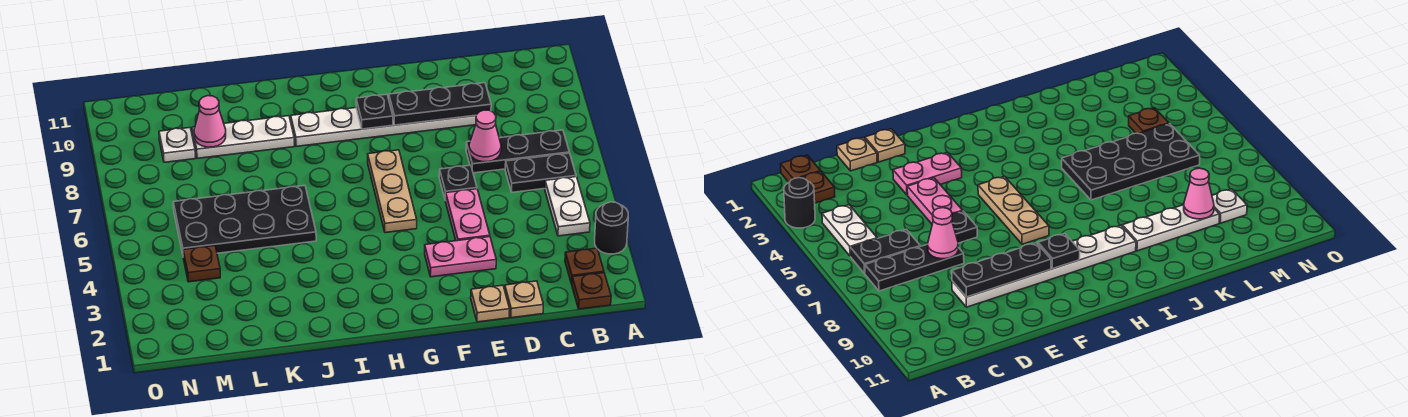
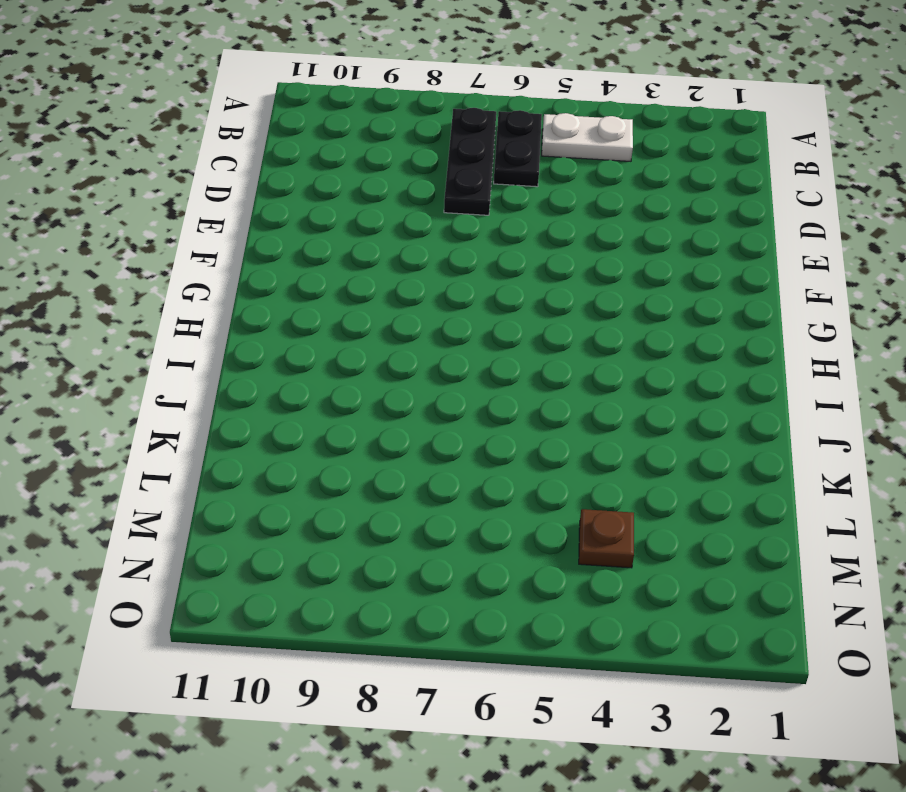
none -> black 1x1 round brick [595,202,628,254]
none -> brown 1x1 plate [572,273,611,309]
none -> brown 1x1 plate [565,248,604,284]

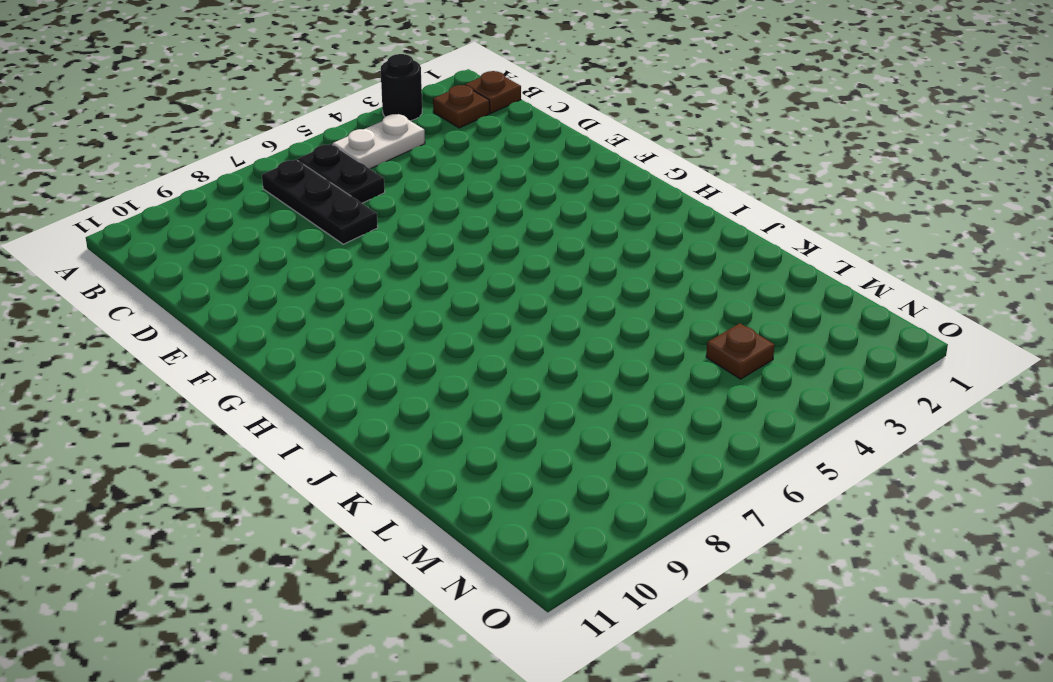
none -> tan 1x1 plate [505,281,543,318]
none -> white 1x6 plate [291,108,476,146]
none -> tan 1x1 plate [471,285,510,322]

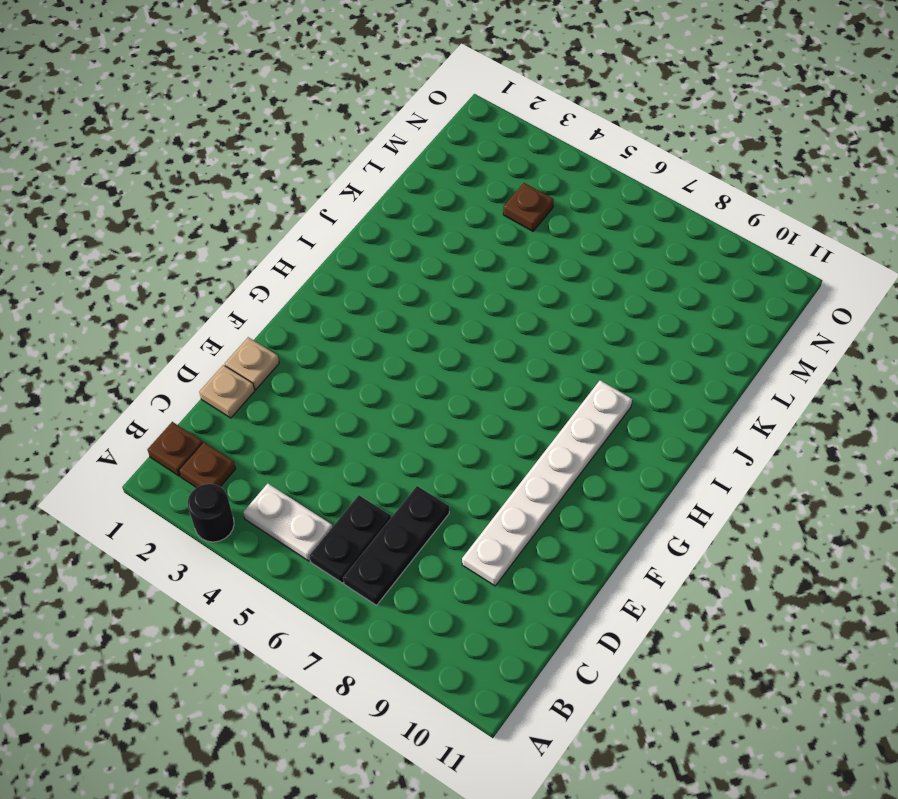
none -> pink 1x2 plate [425,237,496,277]
none -> pink 1x2 plate [445,189,490,241]
none -> black 1x1 plate [439,165,477,200]

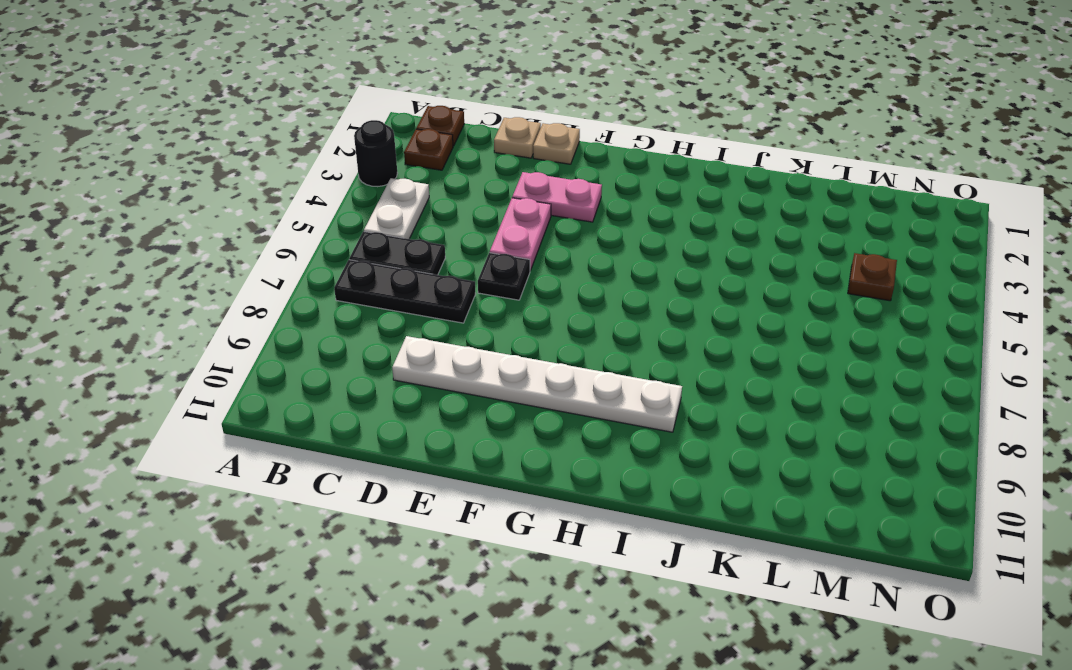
none -> tan 1x3 plate [368,150,417,233]
none -> black 2x4 plate [173,186,316,254]
none -> white 1x3 plate [192,116,294,158]

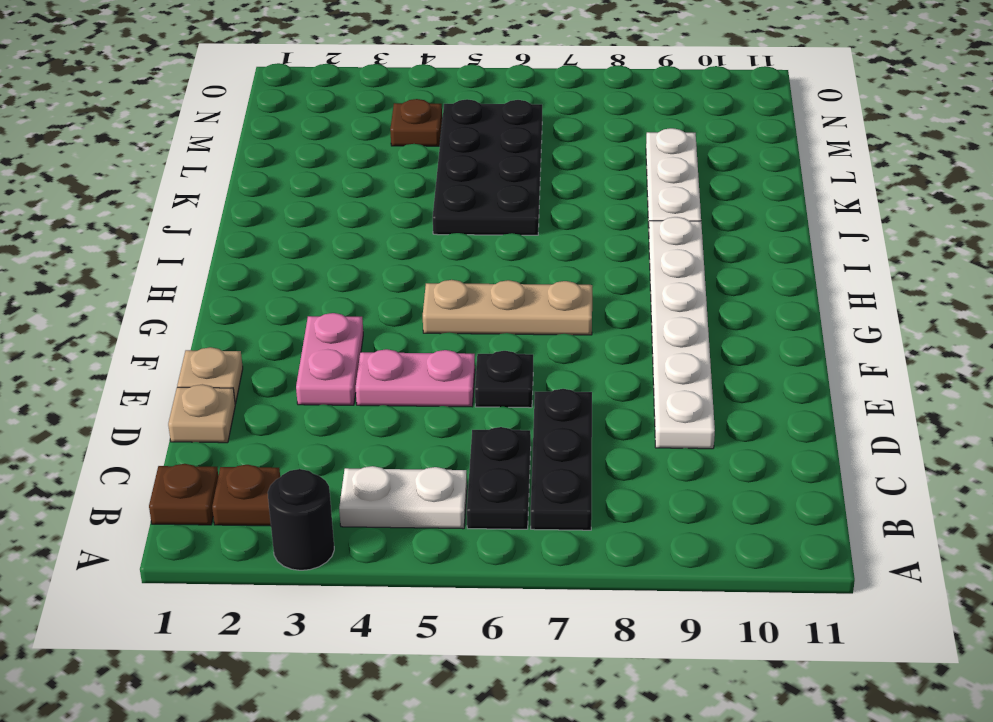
none -> white 1x1 plate [159,128,195,162]
none -> pink 1x1 cone [469,110,501,162]
none -> black 1x3 plate [389,83,491,125]

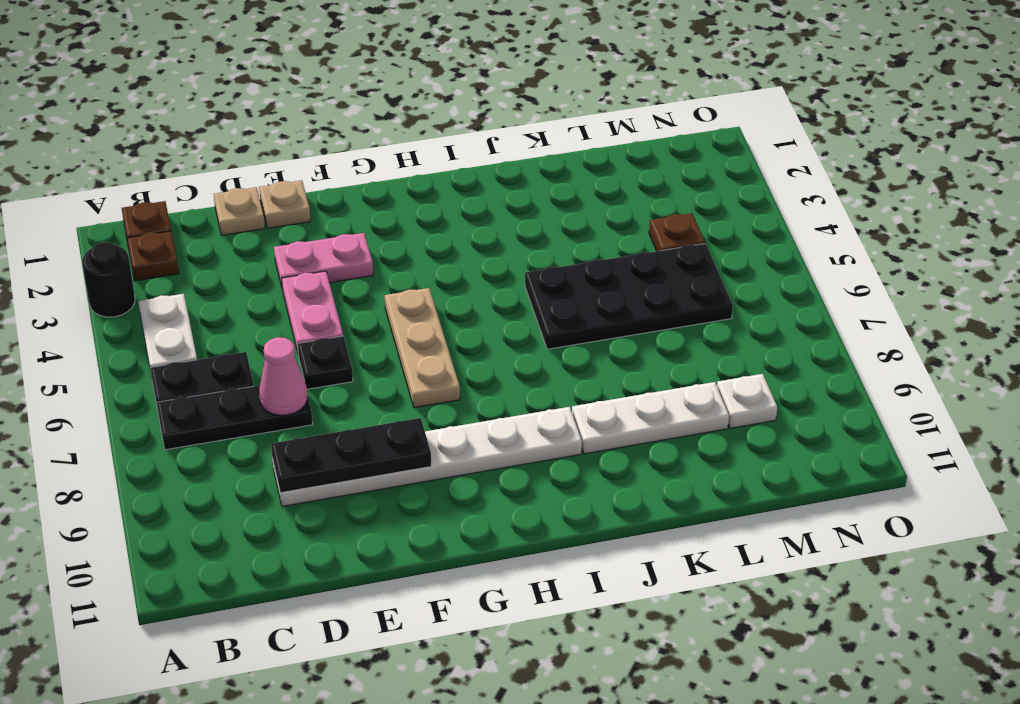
none -> black 1x1 plate [356,94,393,129]
none -> pink 1x1 cone [194,96,226,147]

